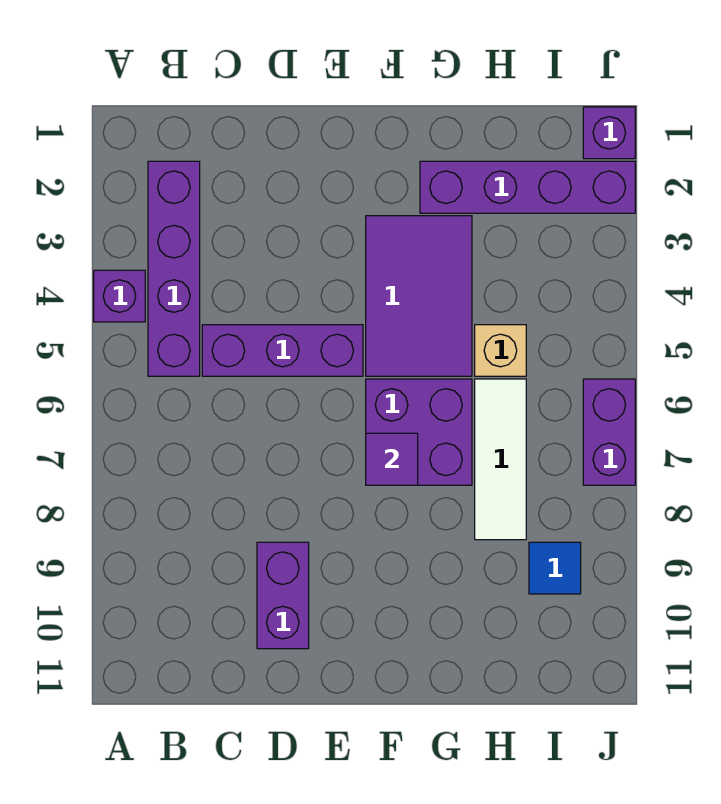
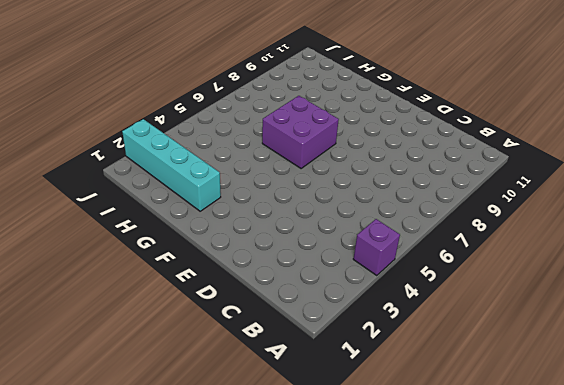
cyan 1x4 brick [122,119,221,211] -> purple 1x4 brick [420,161,635,213]
none -> purple 1x4 brick [148,161,200,376]
none -> purple 1x3 brick [202,325,363,376]
none -> purple 1x2 brick [257,542,309,649]

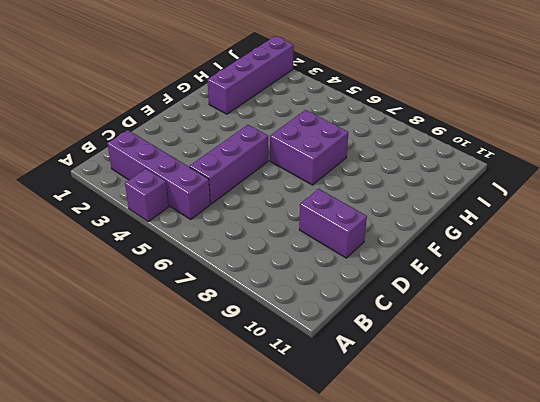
none -> purple 2x3 tile [366,216,472,376]
none -> tan 1x1 brick [475,325,526,376]
none -> white 1x3 tile [475,379,526,540]

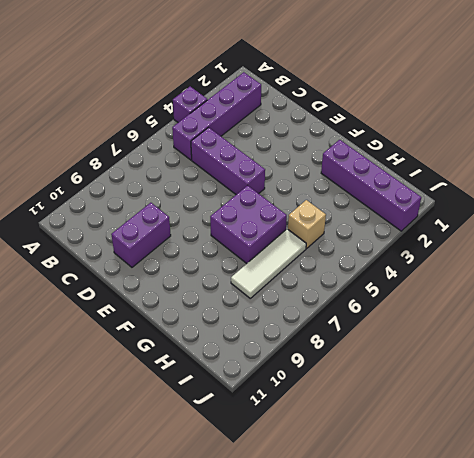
none -> purple 2x3 tile [366,216,472,376]
none -> blue 1x1 tile [529,542,581,594]
none -> purple 1x1 brick [583,107,635,159]

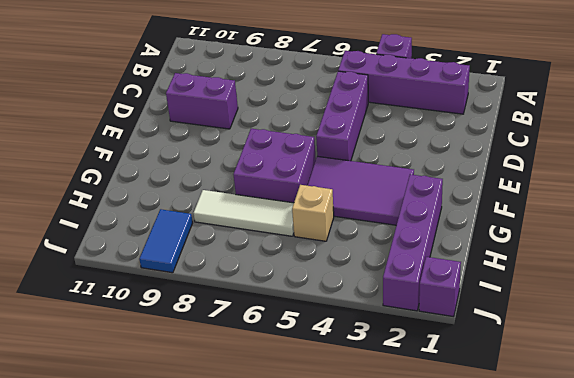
blue 1x2 tile [139,209,193,273] -> blue 1x1 tile [529,542,581,594]
none -> purple 1x2 brick [583,379,635,485]
none -> purple 1x1 tile [366,433,418,485]

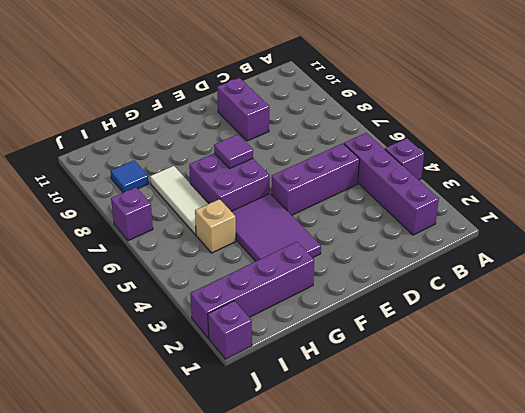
purple 1x1 brick [111,188,153,241] -> purple 1x2 brick [583,379,635,485]

